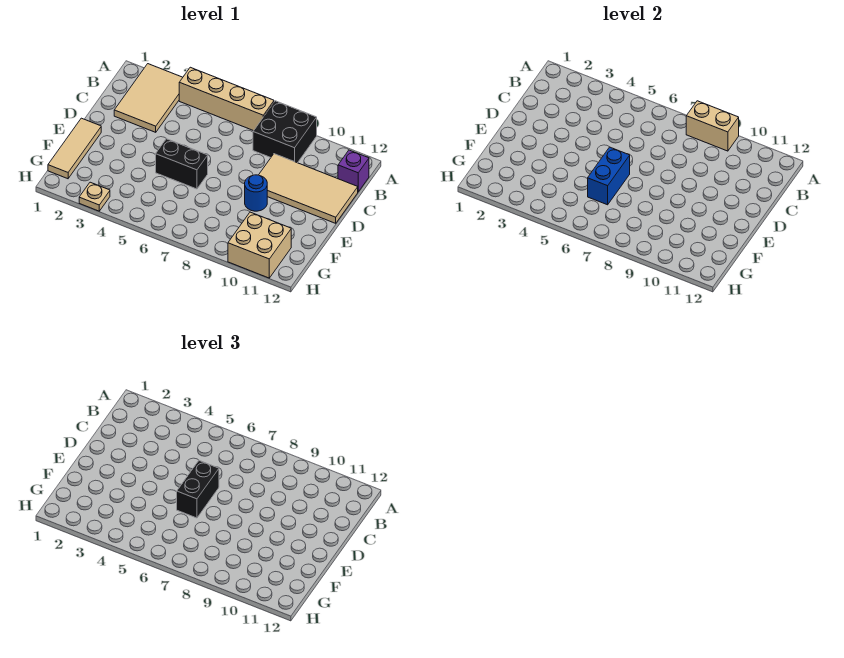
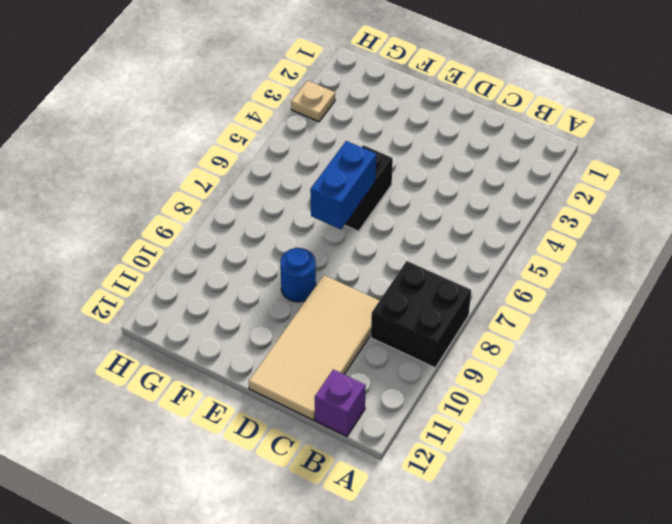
blue 1x2 brick [310,141,376,229] -> blue 1x2 brick turned to [588,147,630,205]
none -> tan 2x3 tile [114,64,183,132]
none -> tan 1x4 brick [179,67,274,131]
none -> tan 1x3 tile [48,118,101,179]

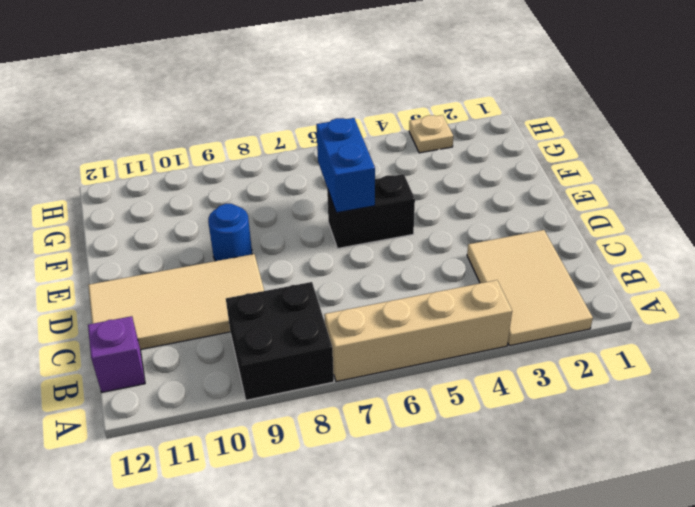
none -> tan 1x3 tile [48,118,101,179]
none -> tan 2x2 brick [228,212,291,278]
none -> tan 1x2 brick [686,101,739,151]

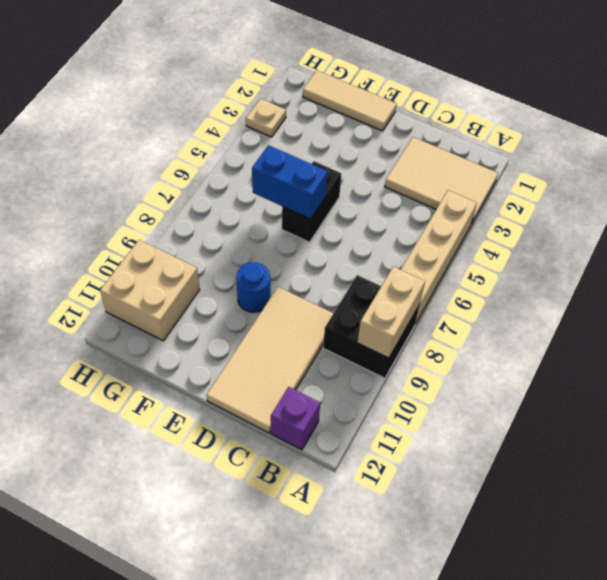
none -> black 1x2 brick [177,461,219,518]

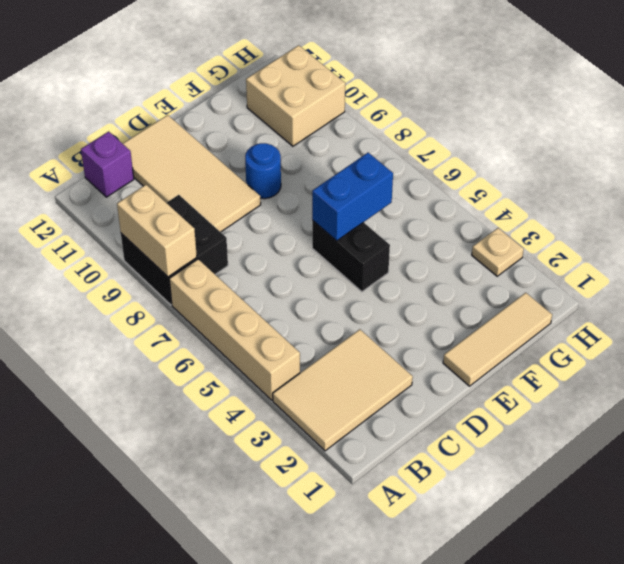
none -> black 1x2 brick [177,461,219,518]

